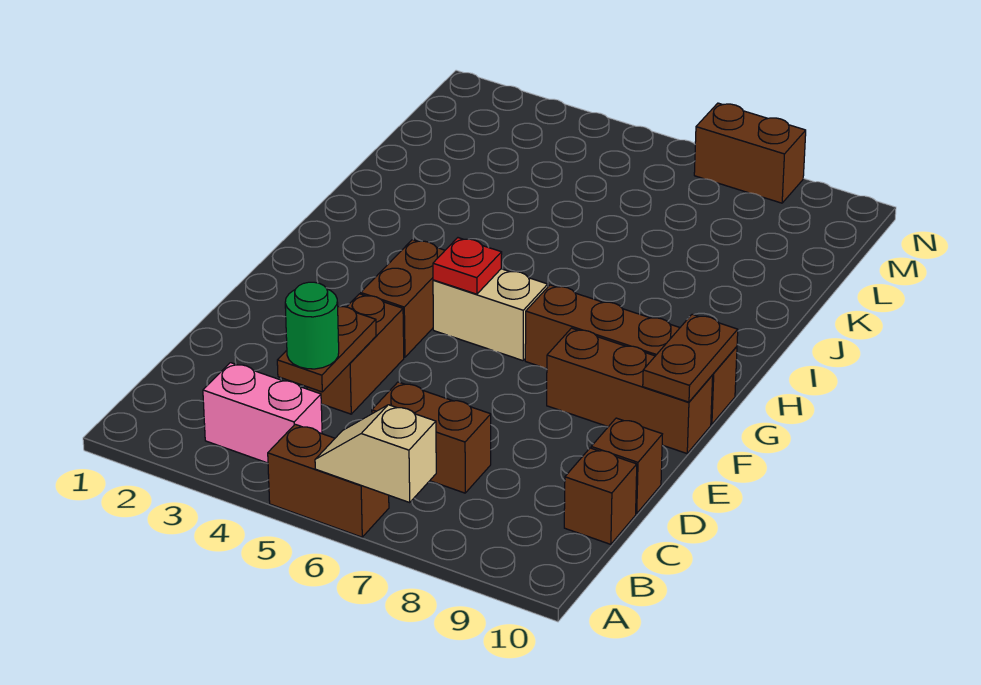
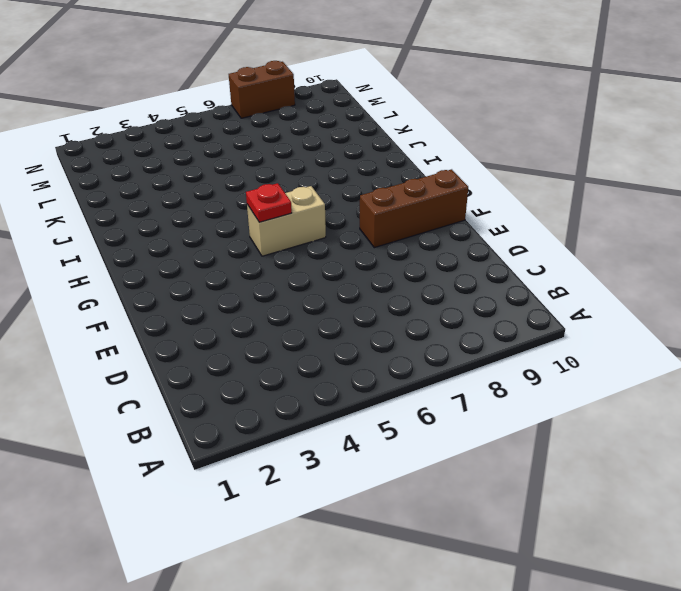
none -> brown 1x2 brick [268,424,389,537]
none -> pink 1x2 brick [203,363,322,463]
none -> brown 1x2 brick [372,382,491,493]

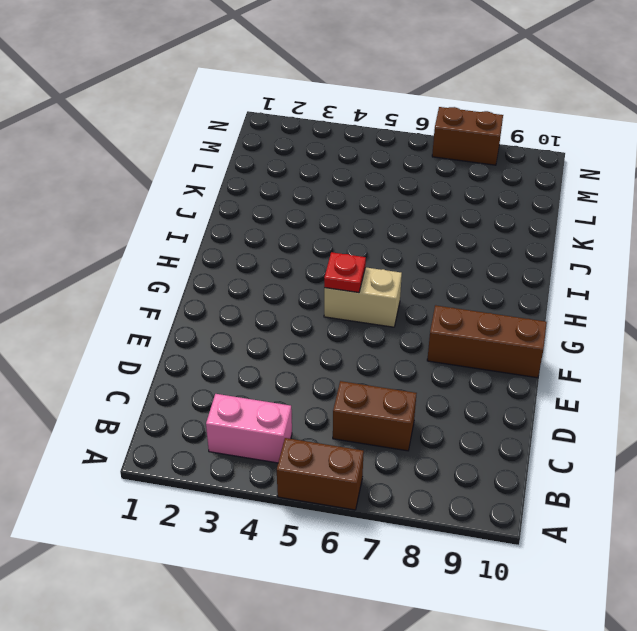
none -> brown 1x1 brick [564,448,637,544]
none -> brown 1x2 brick [307,294,404,414]
none -> brown 1x1 brick [591,418,662,514]

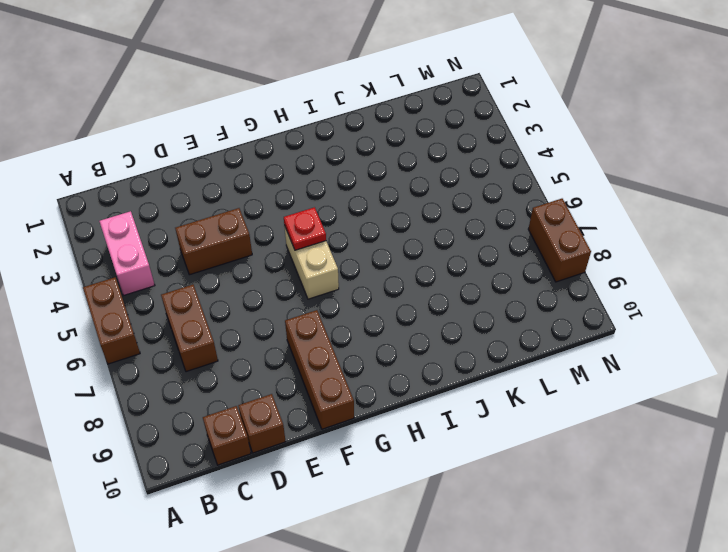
none -> brown 1x2 brick [361,240,445,357]
none -> brown 1x4 brick [525,285,737,424]
none -> tan 1x2 slope [315,405,436,502]

